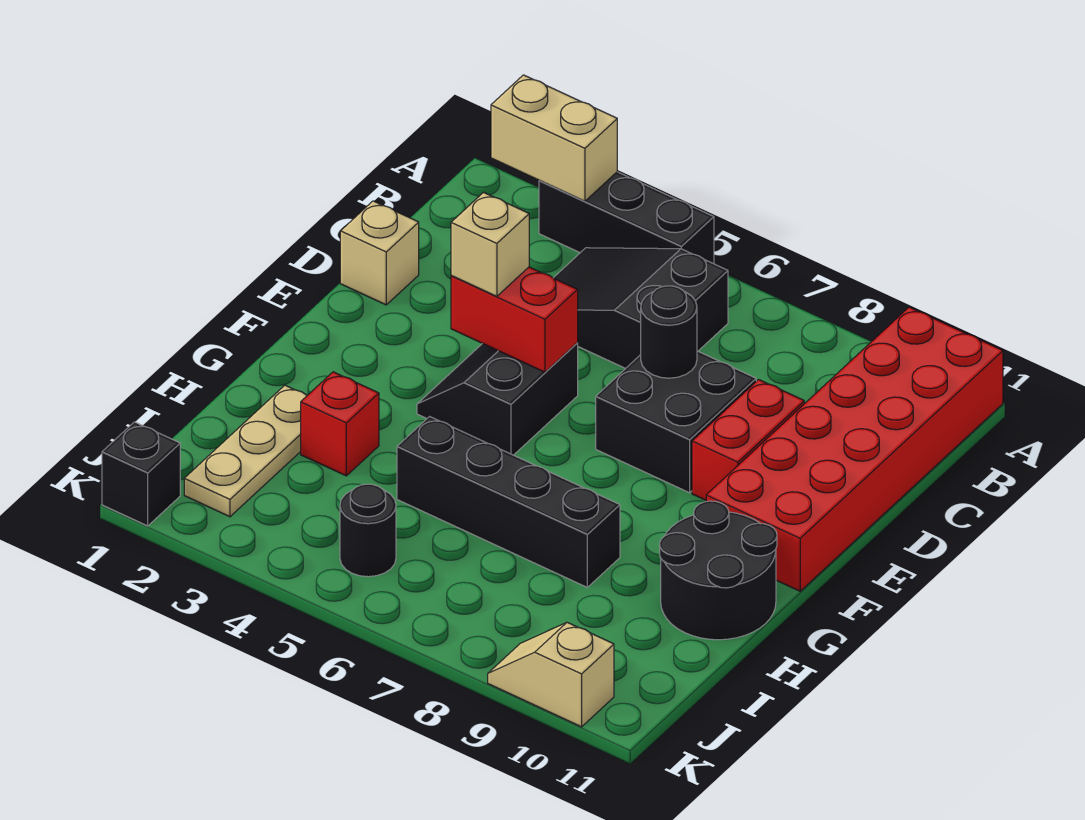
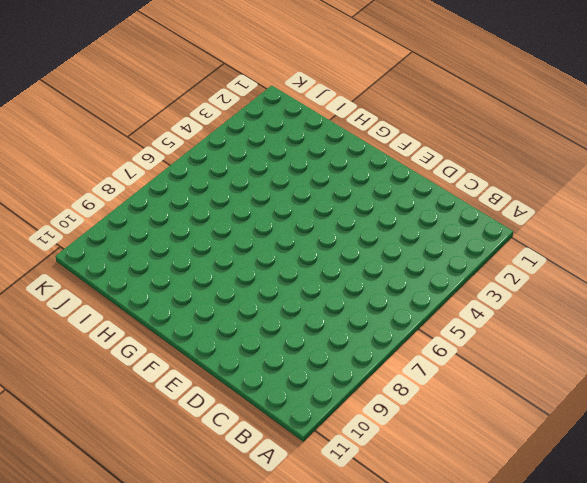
none -> black 1x3 brick [539,172,714,264]
none -> red 2x6 brick [706,307,1003,591]
none -> black 2x3 slope [554,248,728,368]

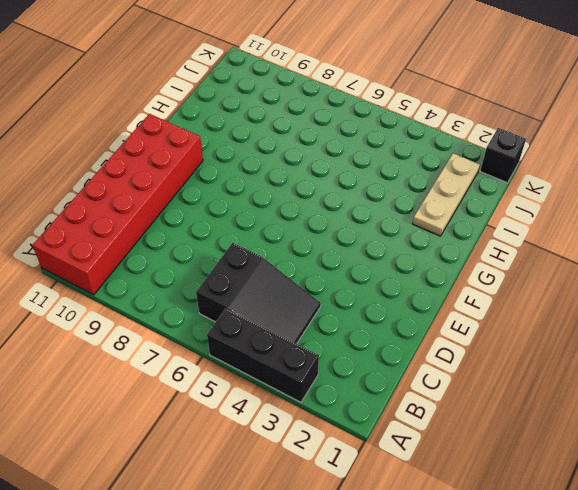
none -> tan 1x1 brick [340,201,419,305]
none -> black 2x2 brick [596,351,756,493]
none -> red 1x2 brick [692,380,804,500]

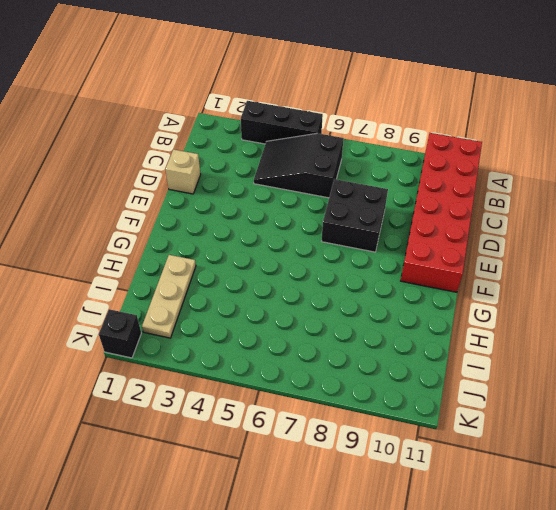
none -> red 1x2 brick [692,380,804,500]
none -> black 2x2 slope [417,343,578,455]
none -> black 2x2 round brick [660,501,777,640]

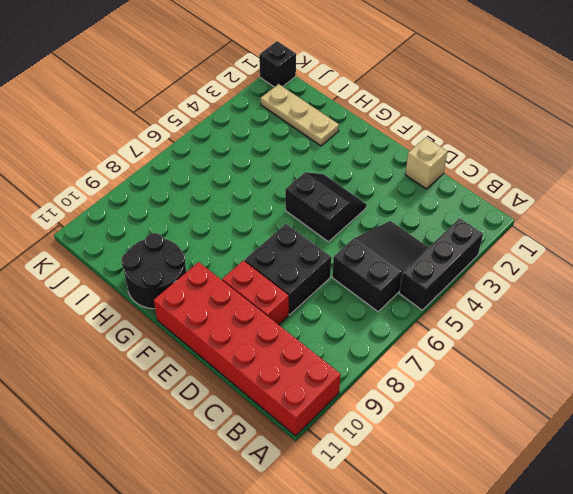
none -> red 1x1 brick [301,372,379,476]
none -> black 1x4 brick [397,417,620,587]
none -> black 1x1 round brick [340,484,396,577]

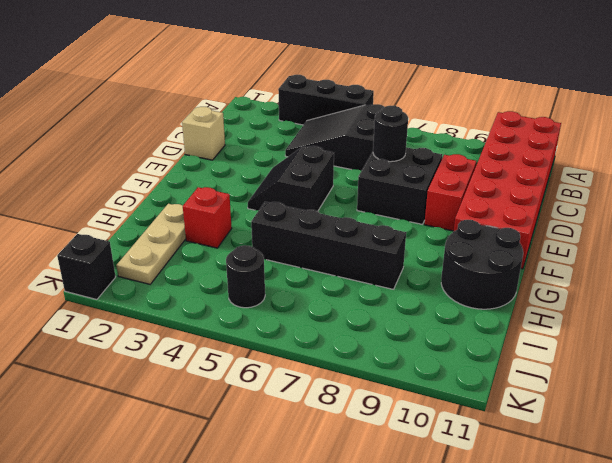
none -> tan 1x2 slope [488,622,614,727]
none -> tan 1x2 brick [491,75,617,201]
none -> red 1x2 brick [451,267,578,372]

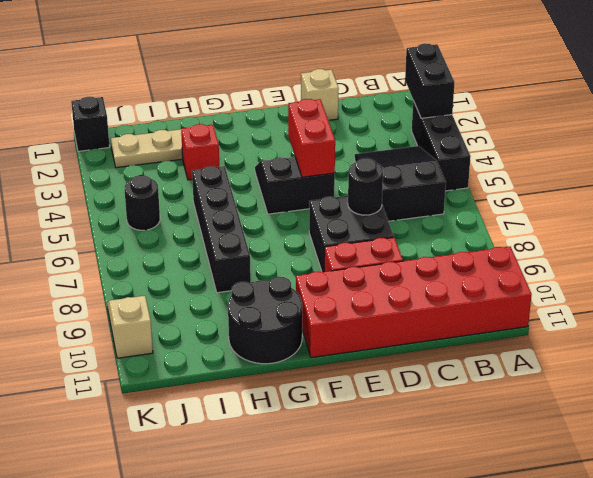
black 1x2 brick [405,43,455,118] -> tan 1x2 brick [491,75,617,201]
none -> tan 1x1 brick [451,192,529,296]

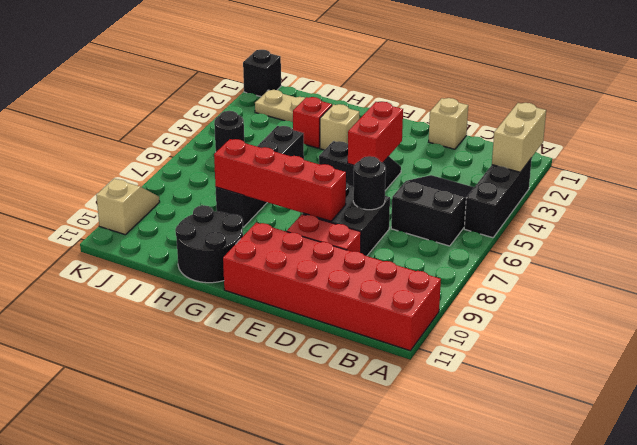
red 1x4 brick [214,139,346,221] -> none
tan 1x1 brick [320,104,359,150] -> tan 1x1 brick moved to [451,192,529,296]

